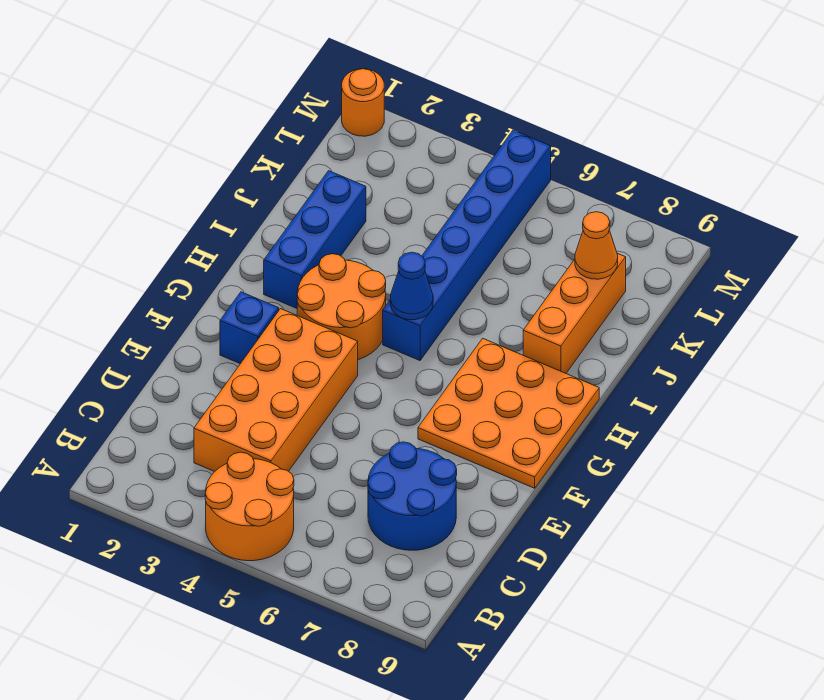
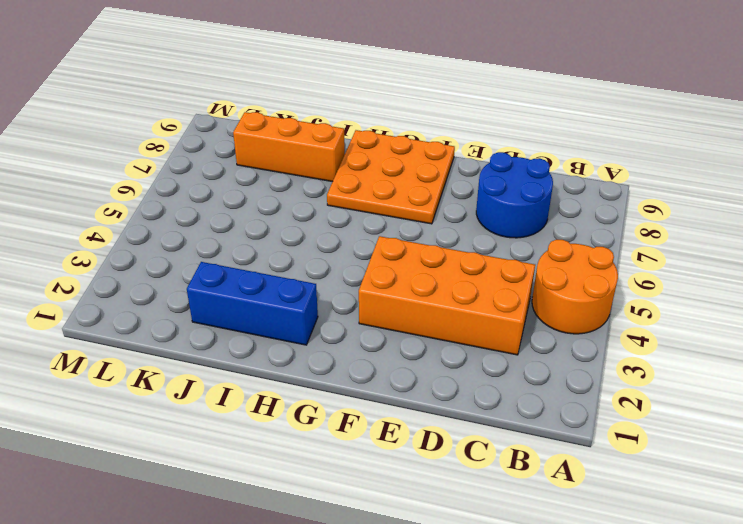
none -> blue 1x1 brick [220,292,279,364]
none -> orange 2x2 round brick [297,254,386,360]
none -> blue 1x6 brick [383,130,551,361]

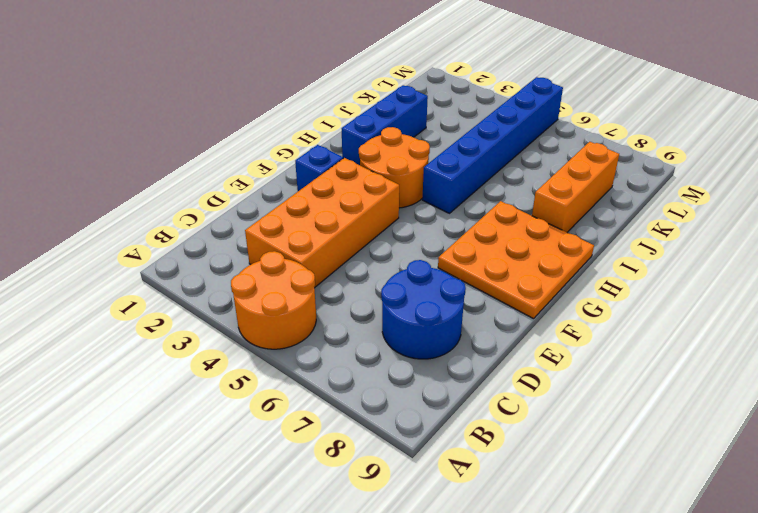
none -> orange 1x1 round brick [342,69,384,136]
none -> blue 1x1 cone [390,252,433,320]
none -> orange 1x1 cone [575,212,618,279]

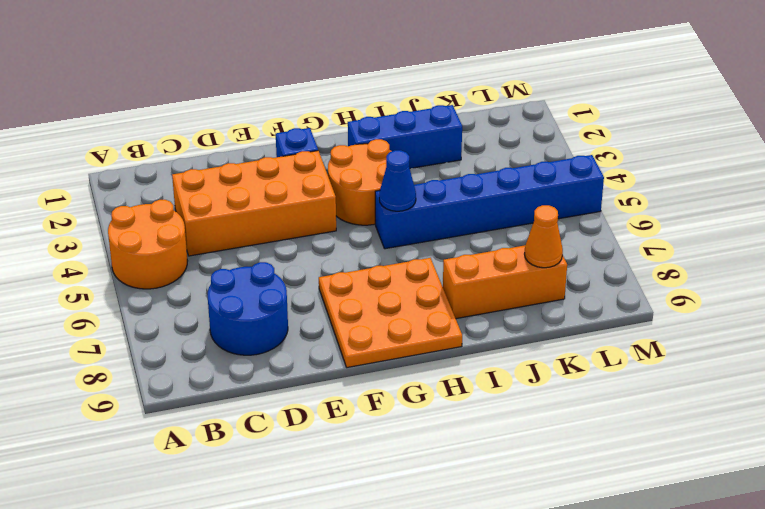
none -> orange 1x1 round brick [342,69,384,136]

